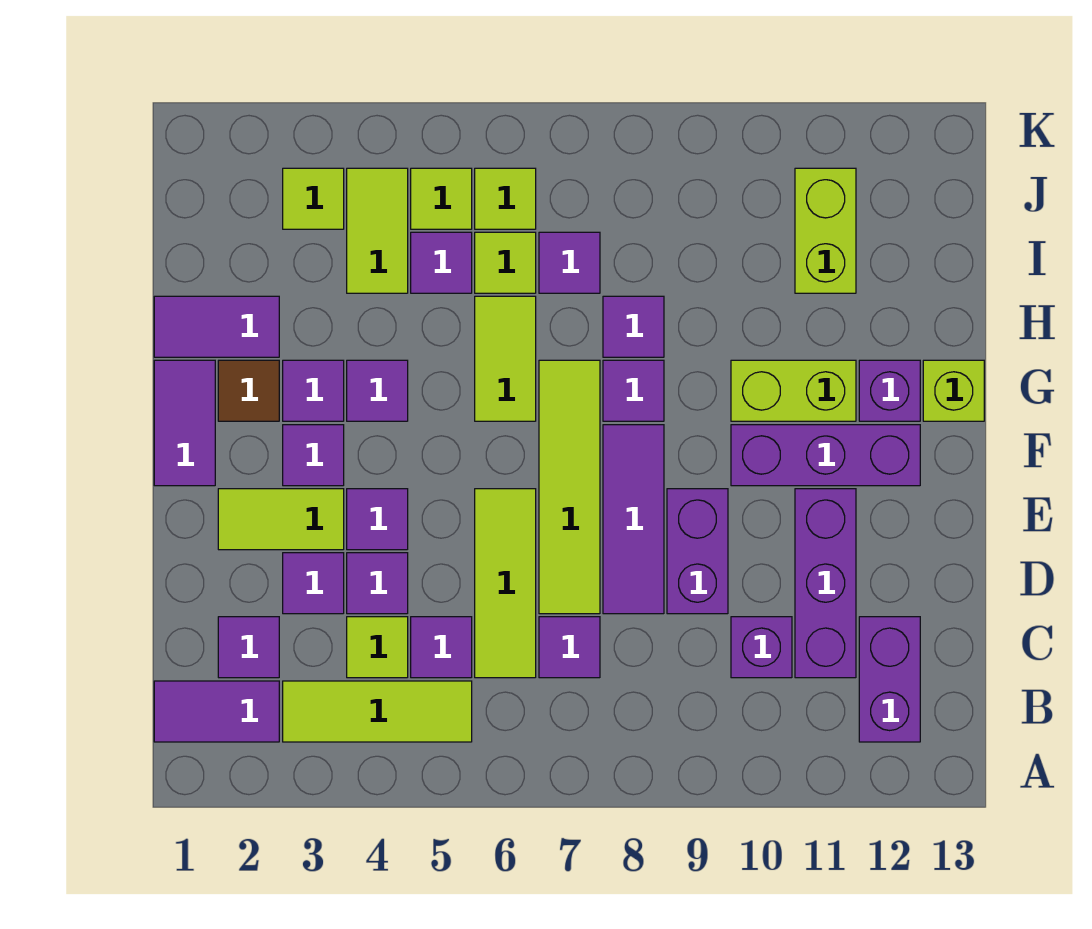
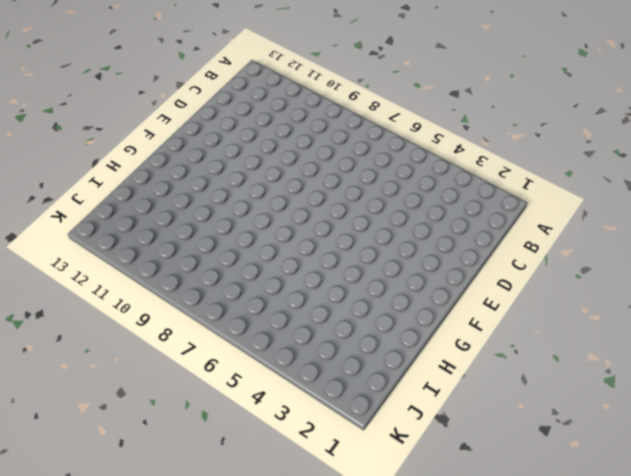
none -> purple 1x2 tile [154,681,279,742]
none -> lime 1x3 tile [283,681,472,742]
none -> purple 1x2 brick [859,617,920,742]
none -> purple 1x1 tile [218,617,279,678]

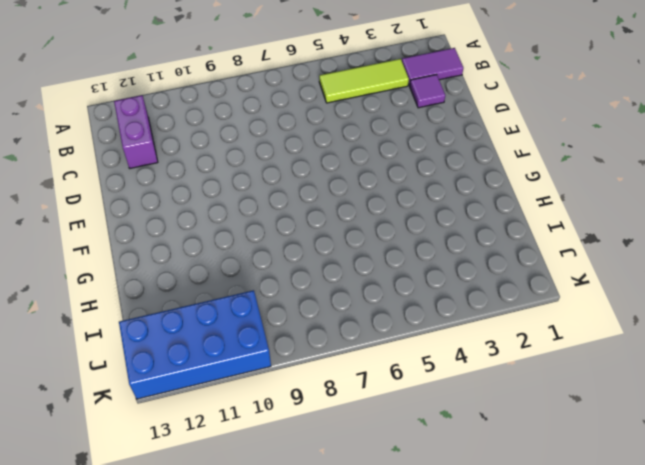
blue 2x4 brick [119,290,271,399] -> lime 1x2 brick [795,168,856,293]
none -> lime 1x1 tile [347,617,408,678]
none -> purple 1x1 tile [411,617,472,678]
none -> lime 1x3 tile [475,489,536,678]
none -> purple 1x1 tile [539,617,600,678]

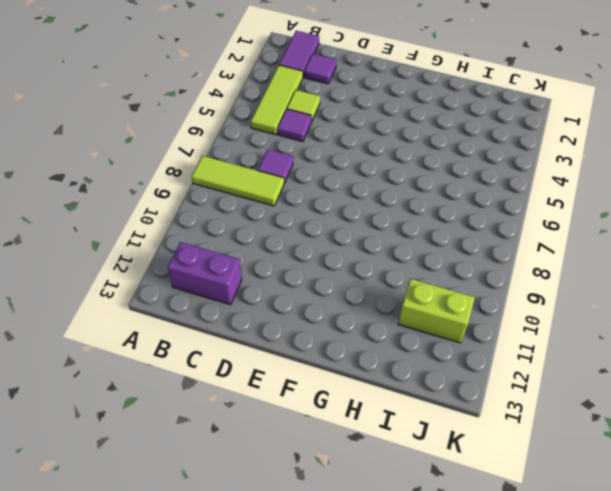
lime 1x3 tile [192,156,284,206] -> lime 1x3 tile moved to [475,489,536,678]
none -> purple 1x1 brick [731,617,792,678]
none -> purple 1x3 brick [795,489,856,678]
none -> purple 1x1 tile [283,553,344,614]
none -> purple 1x1 tile [347,553,408,614]

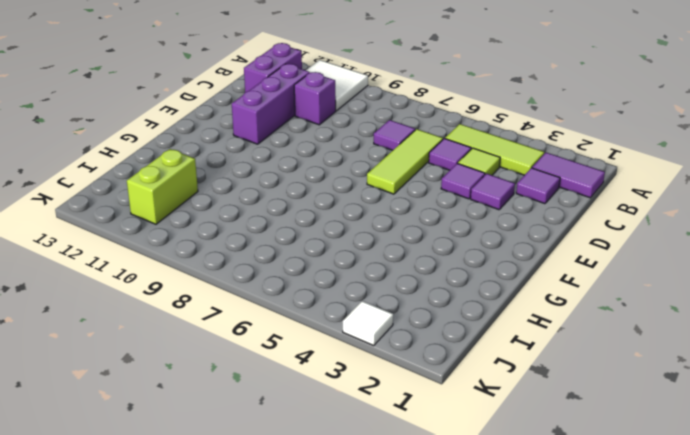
white 2x2 tile [306,60,368,111] -> none
white 1x1 tile [343,301,393,346] -> none
none -> lime 1x4 tile [539,360,600,614]
none -> purple 1x3 tile [603,425,664,614]
none -> purple 1x2 brick [667,489,728,614]
none -> lime 1x2 tile [218,489,344,550]

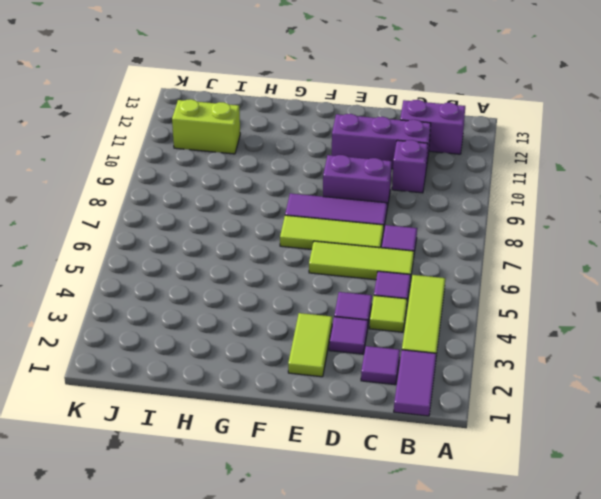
lime 1x3 tile [280,215,384,249] -> lime 1x4 tile [539,360,600,614]
none -> purple 1x1 tile [347,489,408,550]
none -> purple 1x2 tile [154,360,215,486]
none -> purple 1x1 tile [283,425,344,486]
none -> purple 1x3 brick [731,425,920,486]

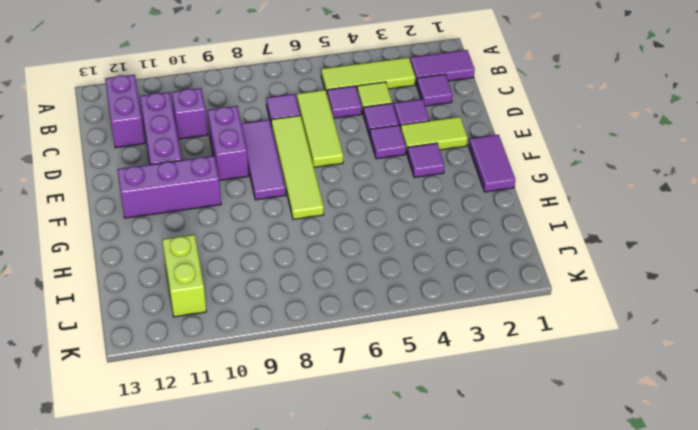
none -> brown 1x1 tile [218,360,279,421]
none -> purple 1x1 tile [283,360,344,421]
none -> purple 1x1 tile [347,360,408,421]
none -> lime 1x2 tile [475,296,536,421]

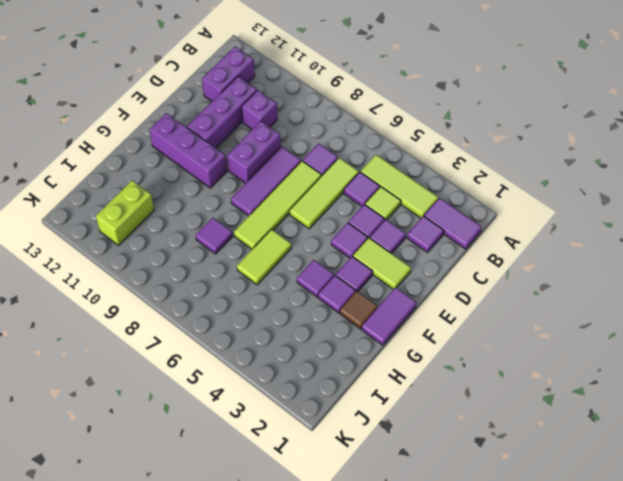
none -> purple 1x1 tile [603,360,664,421]
none -> lime 1x2 brick [731,360,856,421]
none -> purple 1x1 brick [859,360,920,421]
none -> lime 1x1 brick [923,360,984,421]

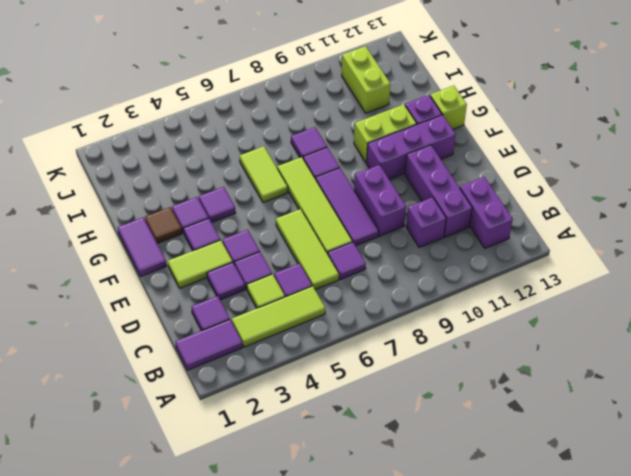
none -> purple 1x2 tile [154,296,279,357]
none -> lime 1x2 tile [347,168,408,293]
none -> purple 1x1 tile [411,232,472,293]
none -> lime 1x1 tile [475,232,536,293]

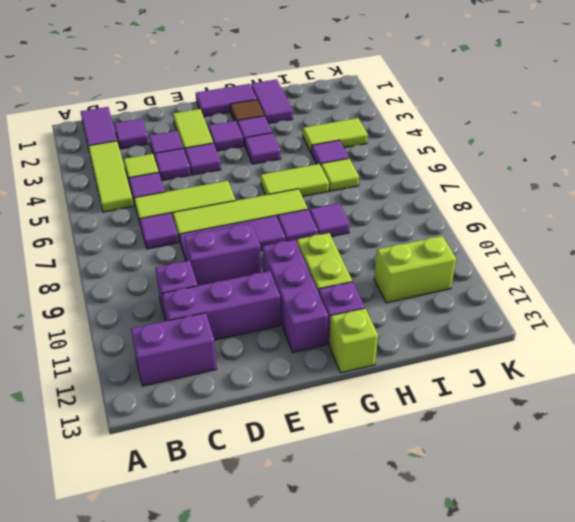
none -> purple 1x1 tile [539,232,600,293]
none -> lime 1x1 tile [283,168,344,229]
none -> lime 1x1 tile [411,168,472,229]
none -> lime 1x1 tile [475,168,536,229]

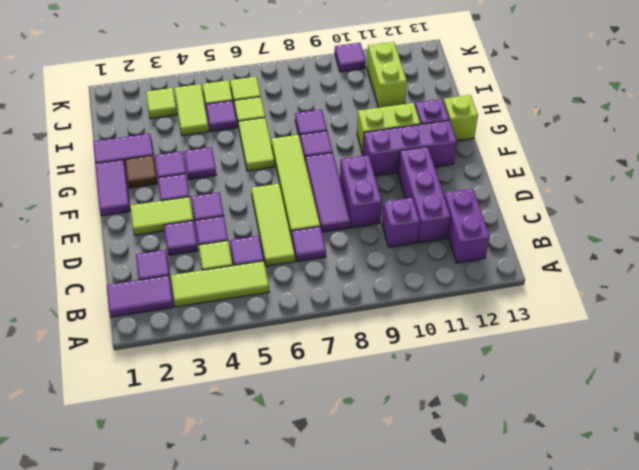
purple 1x1 tile [335,43,366,72] -> purple 1x1 tile moved to [539,232,600,293]

